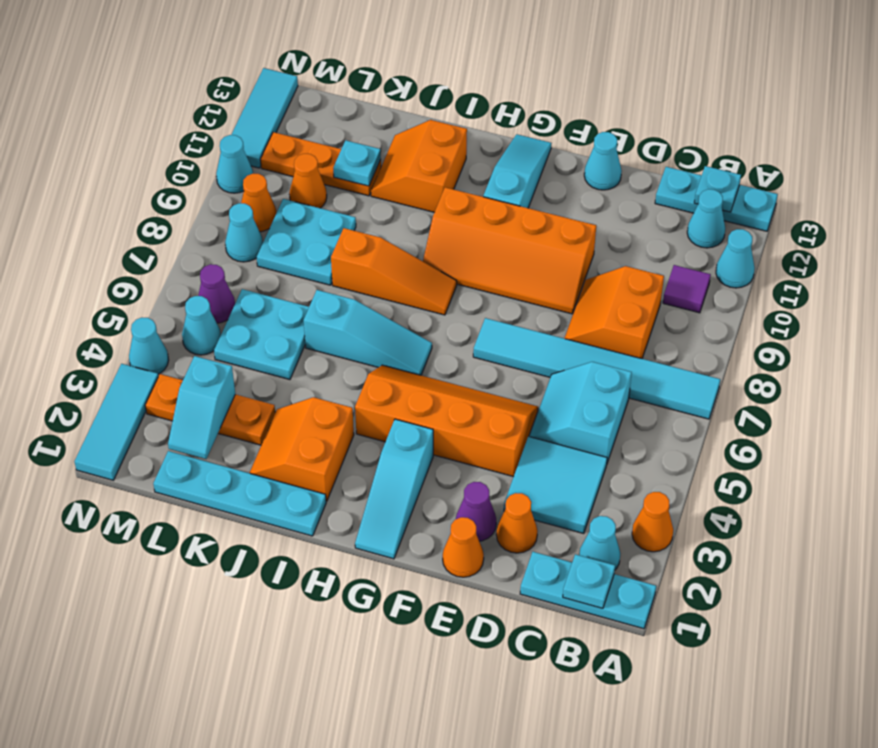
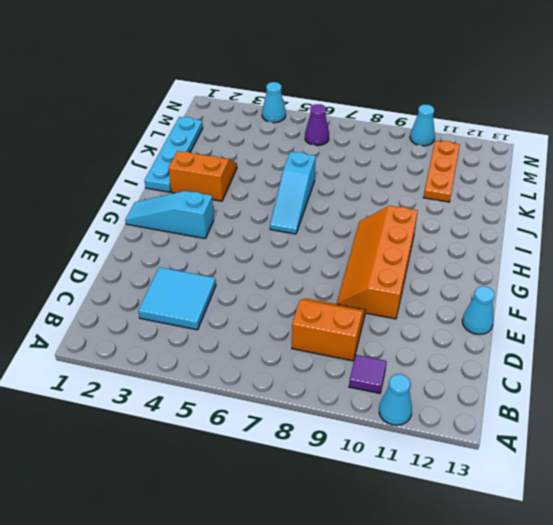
none -> cyan 1x3 plate [520,552,656,629]
none -> orange 1x1 cone [632,492,673,552]
none -> cyan 1x6 tile [473,318,720,419]
none -> cyan 1x3 plate [655,167,778,231]

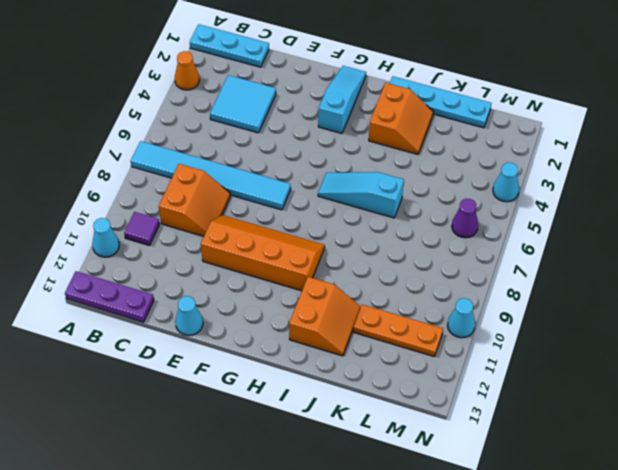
purple 1x3 plate [65,271,154,322] -> cyan 1x3 plate [655,167,778,231]
none -> cyan 1x1 cone [579,516,620,570]
none -> cyan 1x1 cone [687,189,725,248]
none -> cyan 2x2 slope [529,362,632,463]
none -> orange 1x1 cone [496,493,537,553]

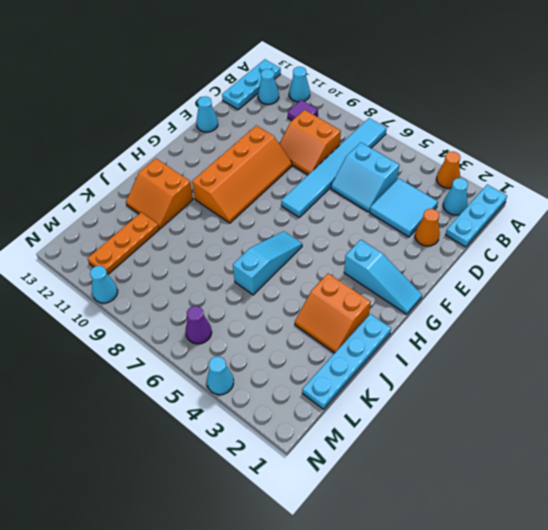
none -> orange 1x1 cone [443,517,484,577]
none -> purple 1x1 cone [456,482,496,541]
none -> orange 2x4 slope [355,365,538,477]
none -> cyan 1x3 slope [483,134,552,208]

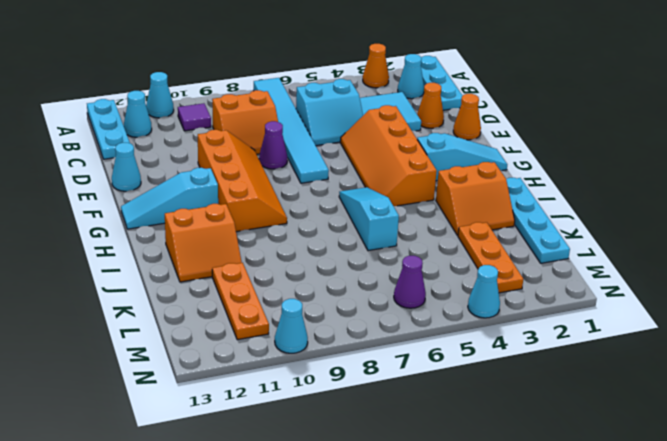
purple 1x1 cone [259,121,288,169] -> purple 1x1 cone moved to [456,482,496,541]
none -> orange 1x3 slope [331,228,457,315]
none -> cyan 2x2 plate [214,289,309,380]
none -> cyan 2x2 plate [257,199,356,285]
none -> orange 1x1 cone [289,154,327,208]

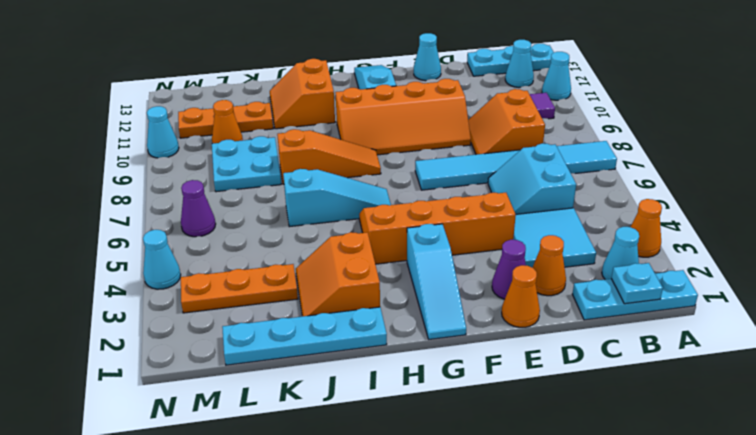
none -> cyan 2x2 plate [214,289,309,380]
none -> cyan 1x1 cone [182,296,221,355]
none -> cyan 1x1 cone [225,203,263,262]
none -> orange 1x1 cone [241,174,276,232]

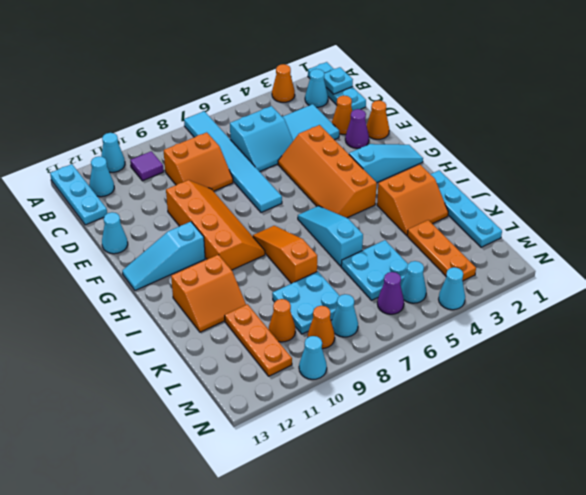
none -> cyan 1x3 tile [74,364,158,480]
none -> cyan 1x3 tile [231,68,298,168]
none -> cyan 1x1 plate [694,166,741,212]
none -> cyan 1x1 plate [333,140,381,186]

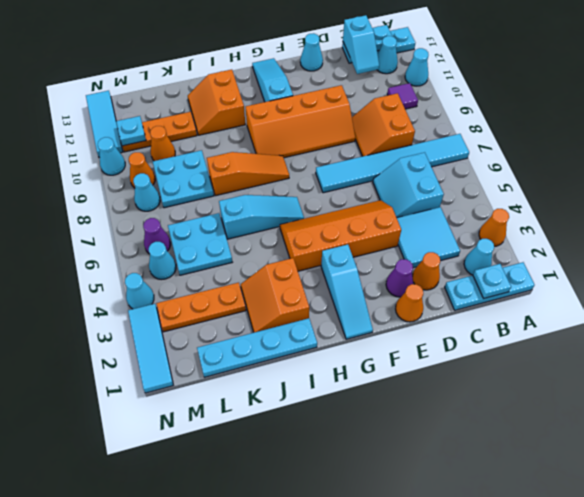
cyan 1x2 slope [343,15,379,74] -> cyan 1x2 slope moved to [168,356,235,459]
cyan 1x1 plate [116,116,146,146] -> cyan 1x1 plate moved to [333,140,381,186]

